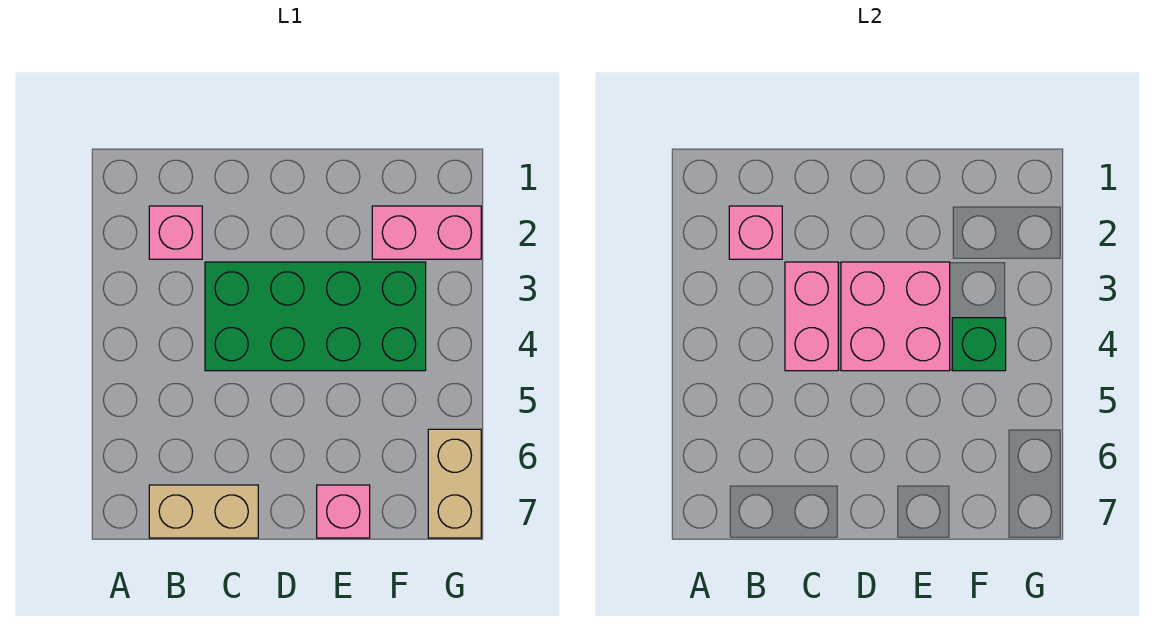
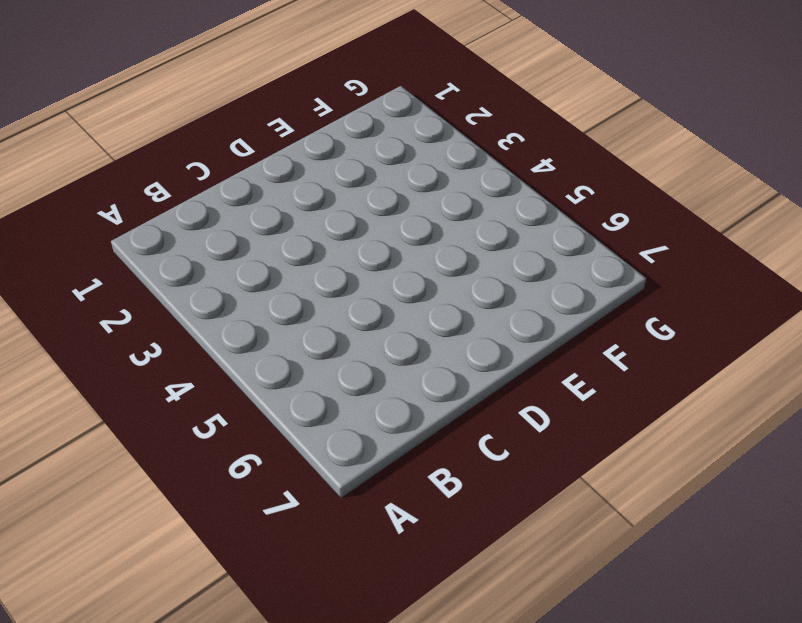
none -> pink 1x1 brick [149,206,202,259]
none -> tan 1x2 brick [149,485,258,538]

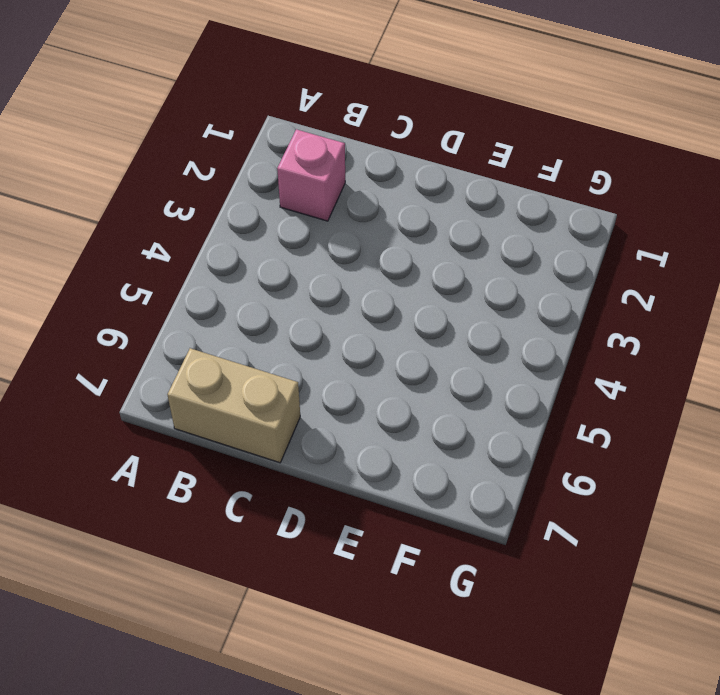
none -> green 2x4 brick [205,262,426,371]
none -> pink 1x1 brick [317,485,370,538]

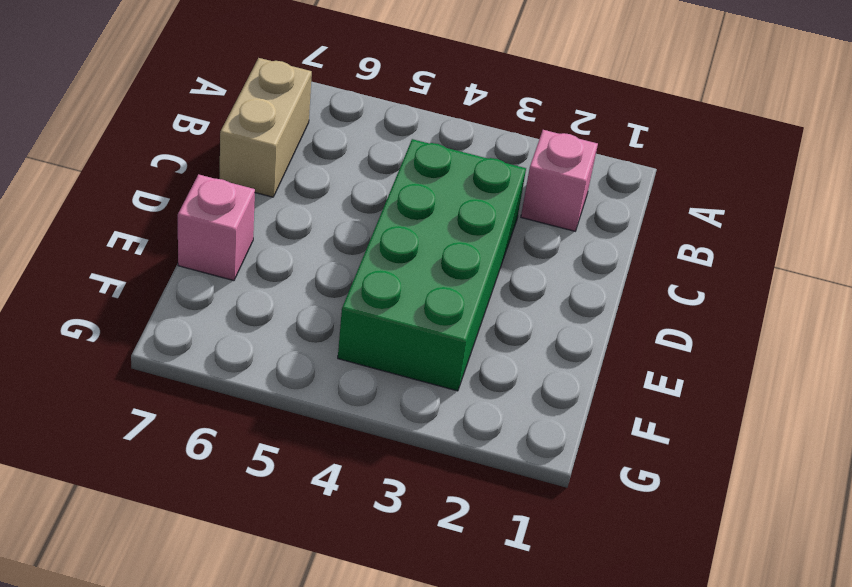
none -> pink 1x2 brick [372,206,481,259]
none -> tan 1x2 brick [428,429,481,538]

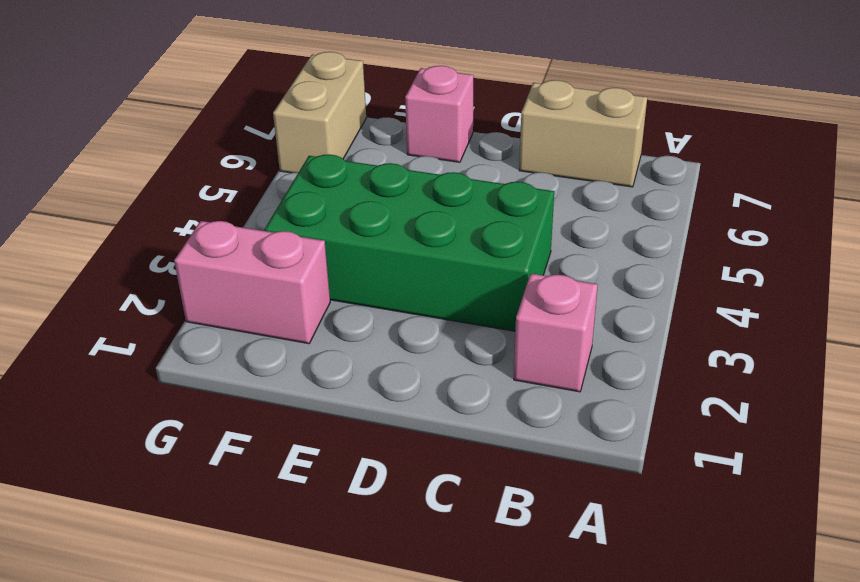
none -> pink 1x1 brick [729,206,782,259]
none -> pink 1x2 brick [785,262,838,371]

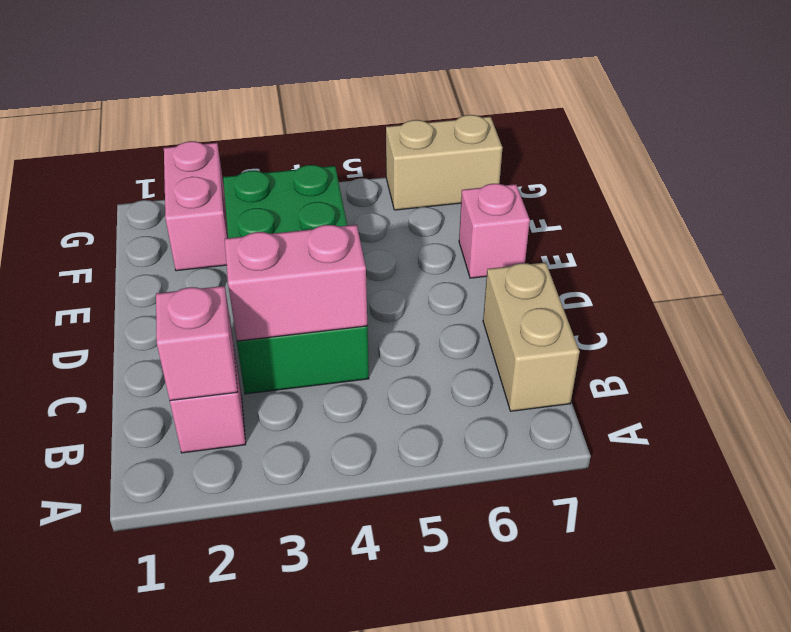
none -> pink 2x2 brick [841,262,950,371]
none -> green 1x1 brick [952,318,1006,371]

